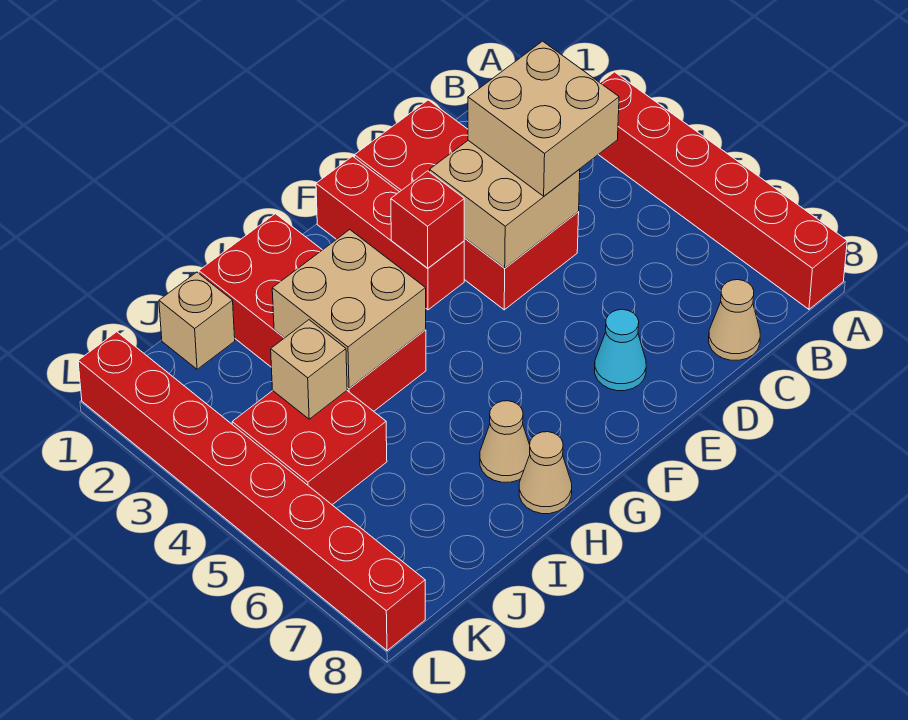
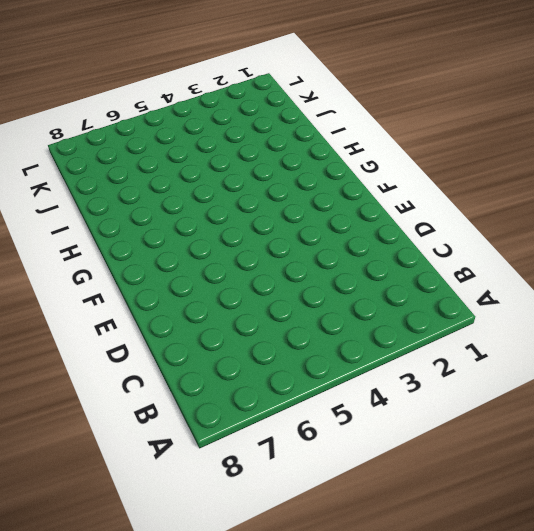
none -> red 1x6 brick [599,72,847,309]
none -> tan 1x1 cone [709,280,760,360]
none -> red 2x4 brick [354,100,579,310]

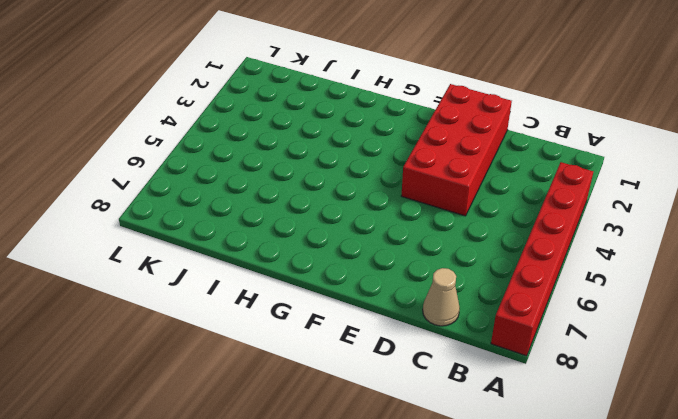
none -> cyan 1x1 cone [595,310,646,391]
none -> red 1x3 brick [316,156,464,310]
none -> red 2x4 brick [199,214,426,411]

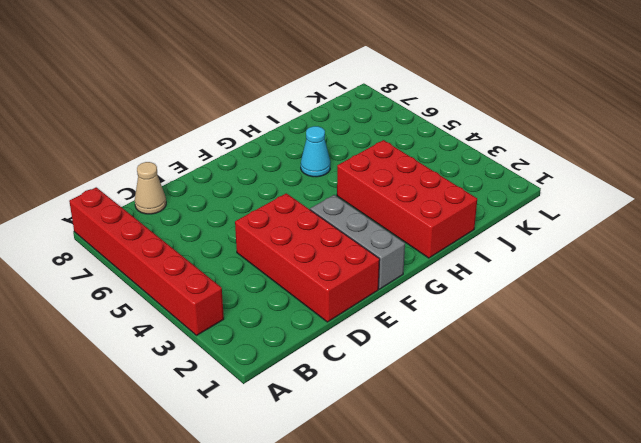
grey 1x3 brick [310,195,405,289] -> red 1x3 brick [316,156,464,310]
cyan 1x1 cone [301,126,330,177] -> cyan 1x1 cone moved to [595,310,646,391]
none -> tan 1x1 cone [480,401,530,482]
none -> tan 1x1 cone [519,432,572,514]
none -> tan 1x1 brick [159,272,235,369]

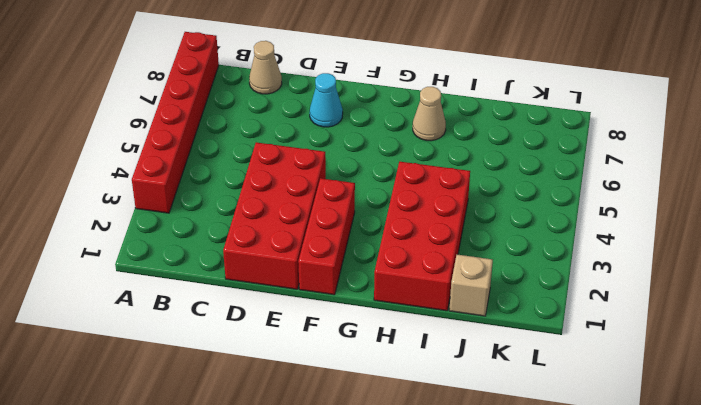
none -> tan 1x1 cone [519,432,572,514]
none -> red 2x2 brick [232,391,387,505]
none -> red 1x8 brick [78,332,425,651]

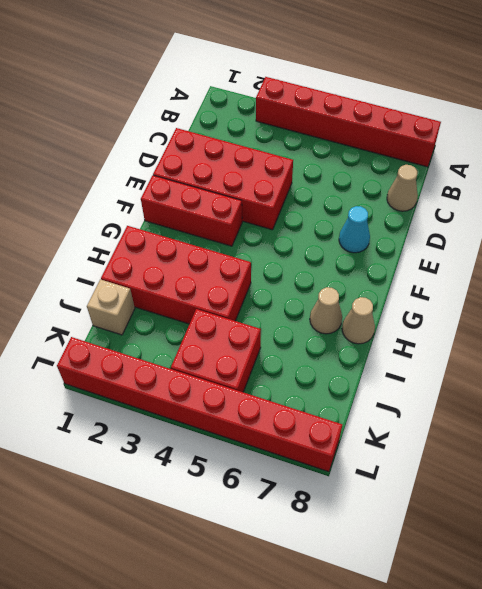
none -> tan 2x2 brick [430,140,580,268]
none -> red 1x1 brick [391,171,464,268]
none -> tan 2x2 brick [272,230,426,388]

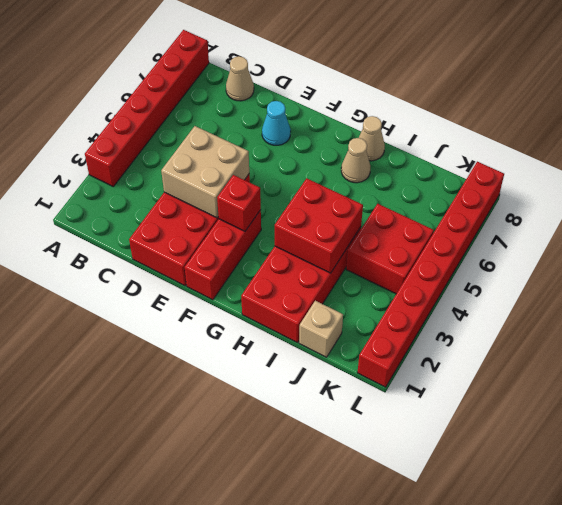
red 2x2 brick [275,178,363,273] -> tan 2x2 brick [272,230,426,388]
none -> tan 1x1 brick [271,320,347,419]
none -> tan 2x2 brick [468,41,619,196]

